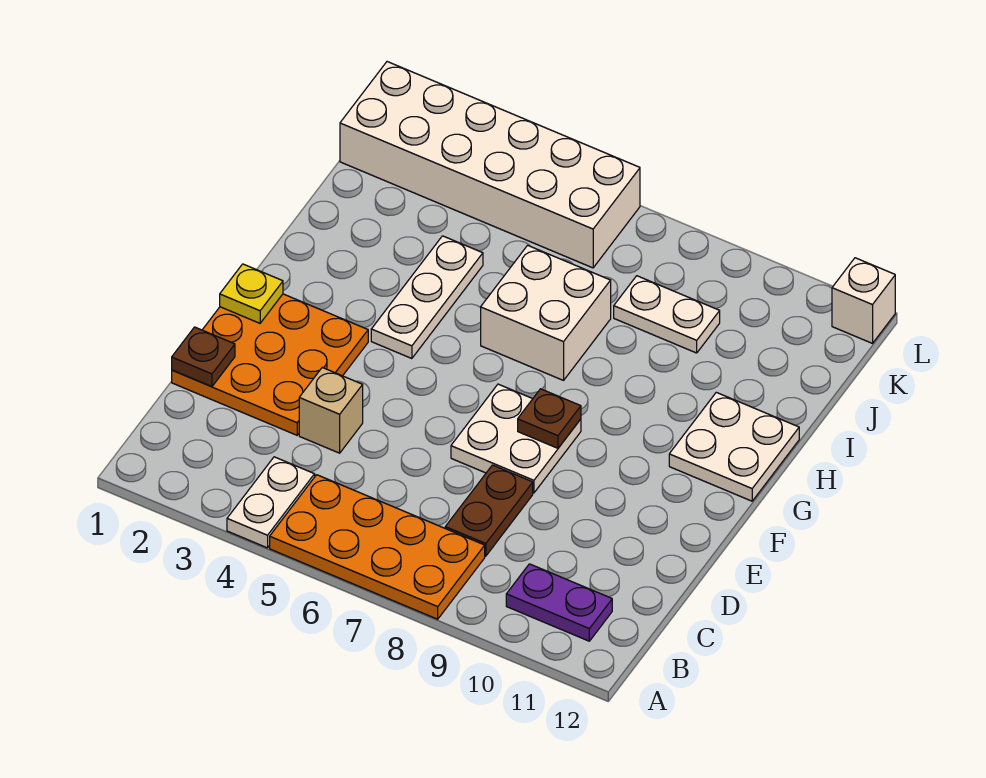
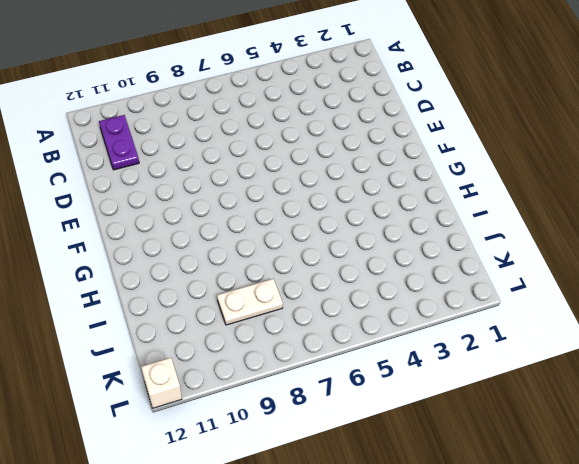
purple 1x2 plate [99,115,139,170] -> purple 1x2 plate turned to [506,564,612,641]
none -> white 1x2 plate [227,457,315,548]
none -> orange 2x4 plate [270,475,485,619]
none -> brown 1x2 plate [445,465,533,556]

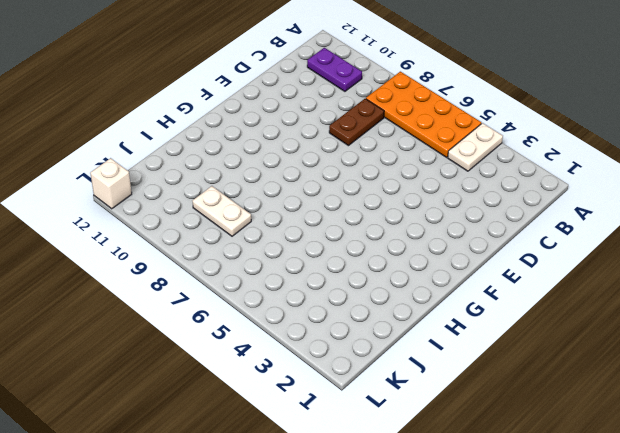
none -> orange 3x3 plate [172,294,368,435]
none -> tan 1x1 brick [299,368,363,453]
none -> white 2x2 plate [451,384,581,493]

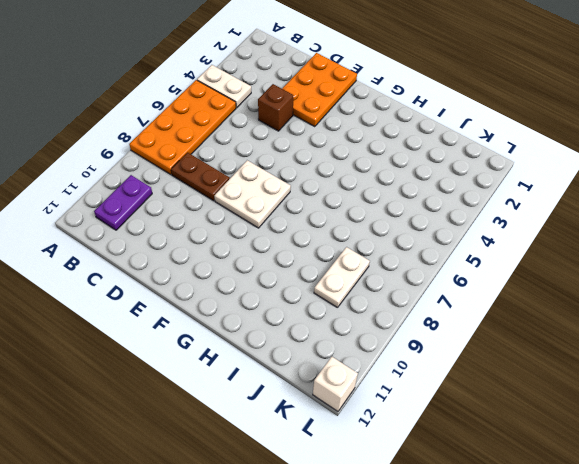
orange 2x3 plate [282,53,357,127] -> orange 3x3 plate [172,294,368,435]
brown 1x1 brick [258,84,293,131] -> tan 1x1 brick [299,368,363,453]
none -> white 1x3 plate [371,236,483,359]
none -> white 2x2 plate [669,392,799,501]
none -> white 2x2 brick [481,245,611,380]

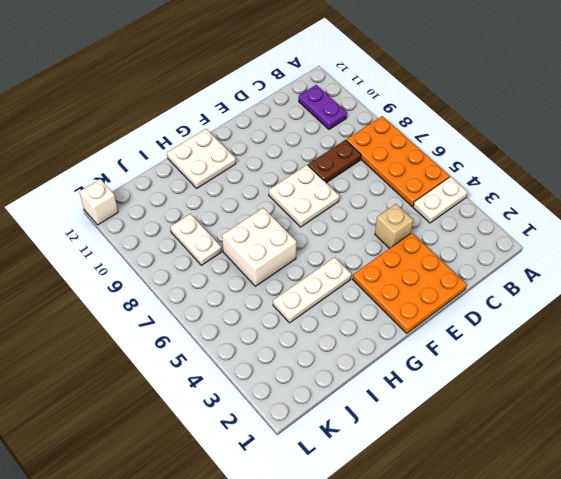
none -> white 2x6 brick [340,62,640,268]
none -> brown 1x1 plate [172,327,235,386]
none -> yellow 1x1 plate [220,264,283,323]

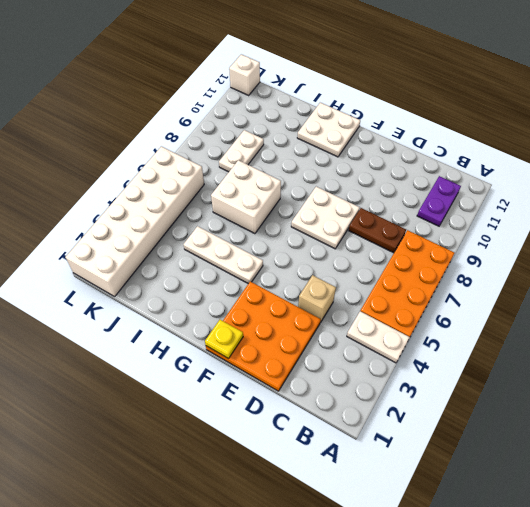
none -> brown 1x1 plate [172,327,235,386]
none -> brown 1x1 plate [518,389,581,448]

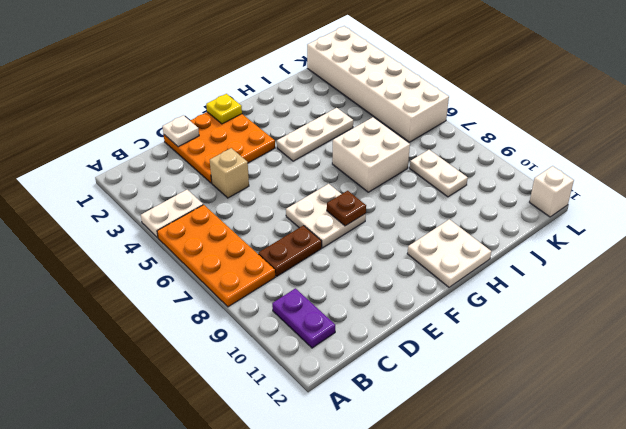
white 1x1 plate [162,115,199,147] -> brown 1x1 plate [172,327,235,386]

